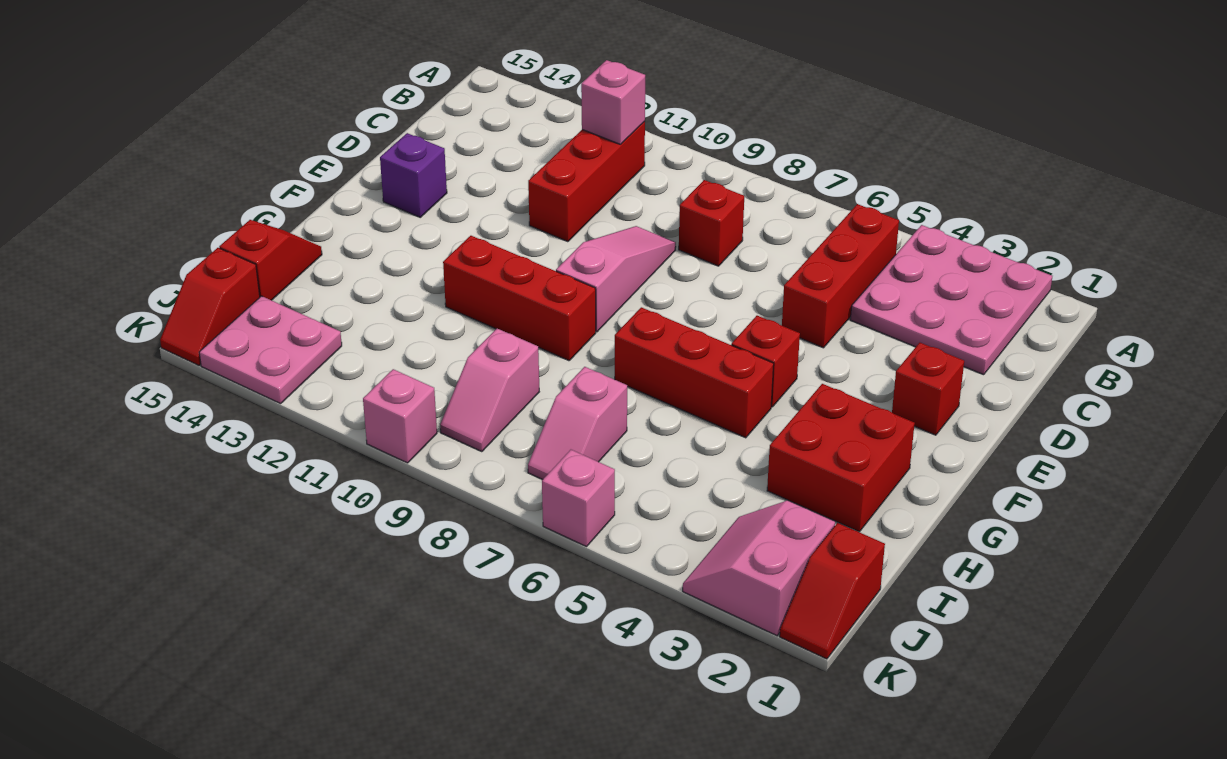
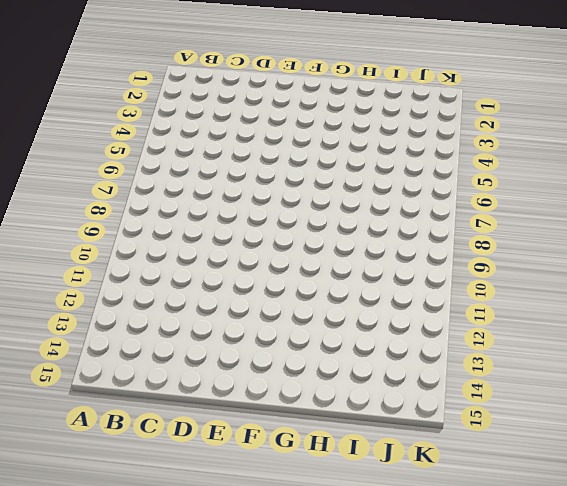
none -> pink 3x3 plate [850,225,1052,375]
none -> red 1x3 brick [782,204,899,348]
none -> red 1x3 brick [528,121,645,242]

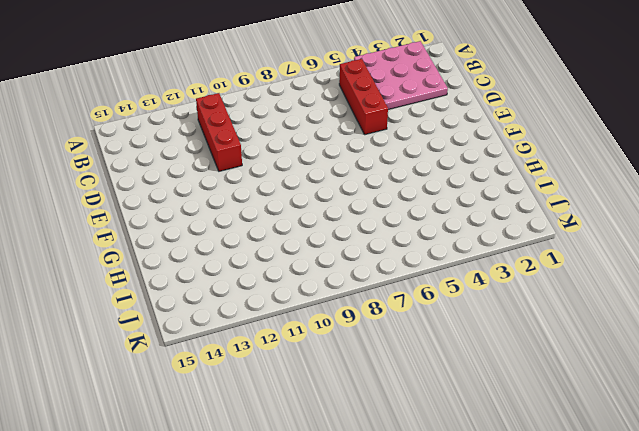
none -> red 1x1 brick [679,180,744,266]
none -> pink 1x3 slope [556,226,676,332]
none -> red 1x1 brick [892,343,964,435]

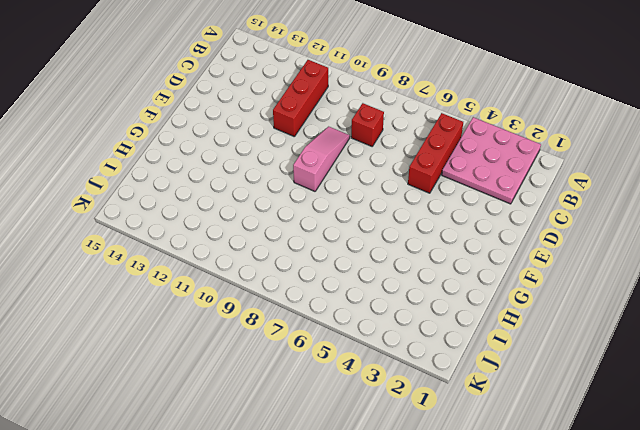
none -> red 1x1 brick [892,343,964,435]
none -> purple 1x1 brick [380,133,447,217]
none -> red 1x1 brick [731,316,800,407]

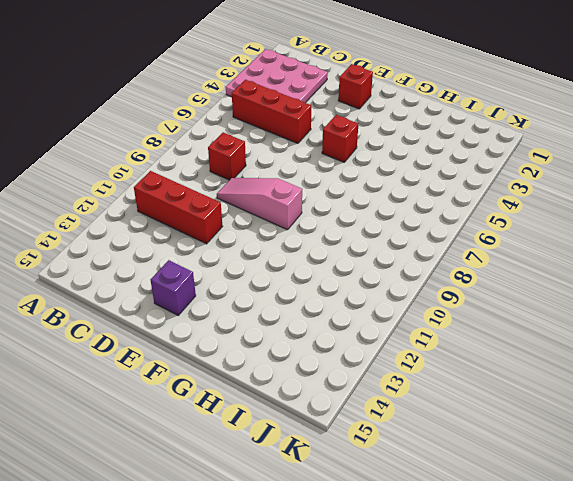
none -> red 2x2 brick [767,384,915,532]
none -> red 1x3 brick [615,307,774,438]
none -> red 1x3 brick [443,236,596,361]

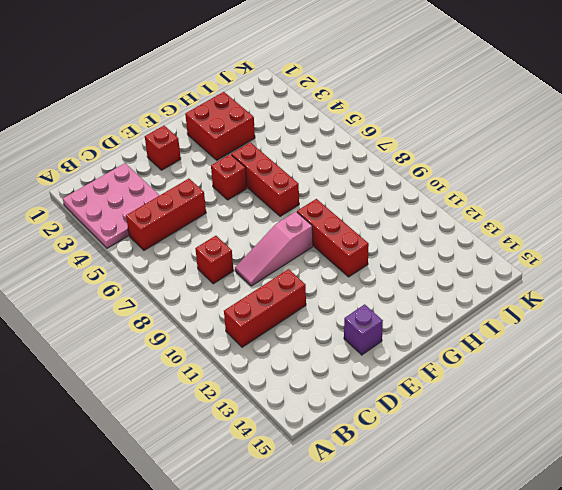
none -> red 1x2 slope [219,220,322,300]
none -> pink 1x2 slope [528,367,627,480]
none -> pink 1x2 slope [440,329,539,452]

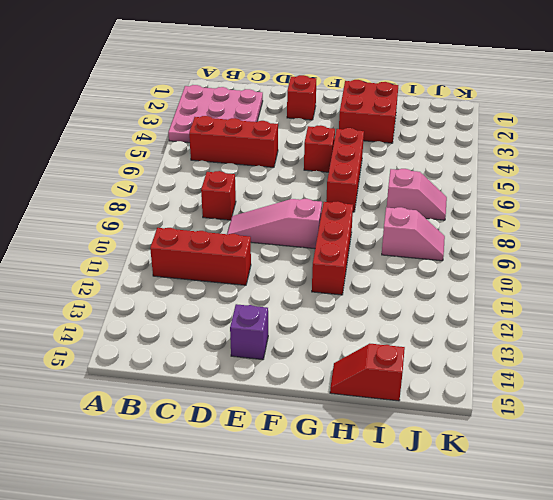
none -> red 1x2 slope [780,523,885,659]
none -> pink 2x2 slope [683,500,835,636]
none -> pink 2x2 plate [199,296,342,404]

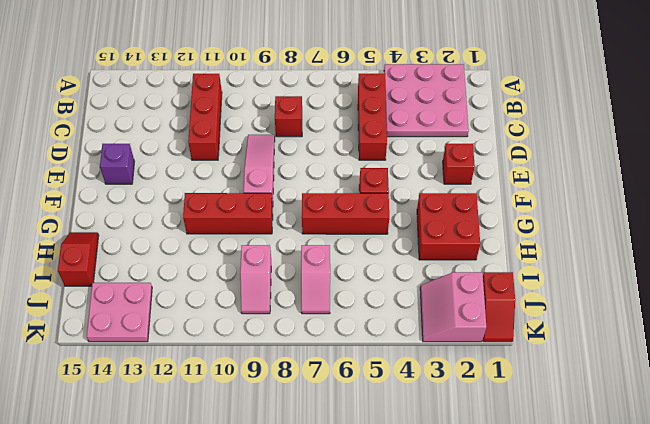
none -> red 1x2 slope [160,248,260,365]
none -> pink 1x1 brick [542,450,615,547]
none -> pink 1x1 brick [363,369,437,463]

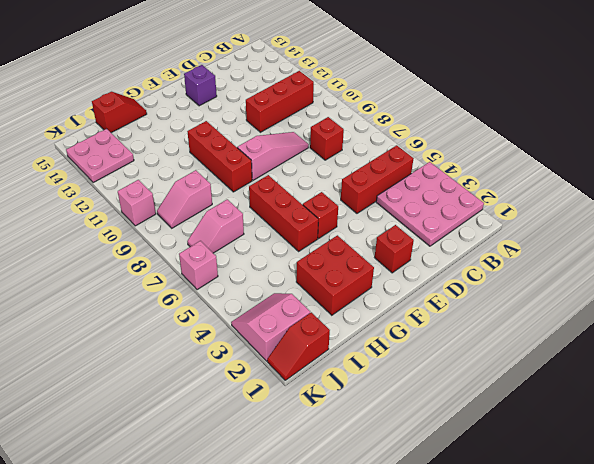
none -> red 1x2 slope [160,248,260,365]
none -> pink 1x1 brick [581,60,645,144]

